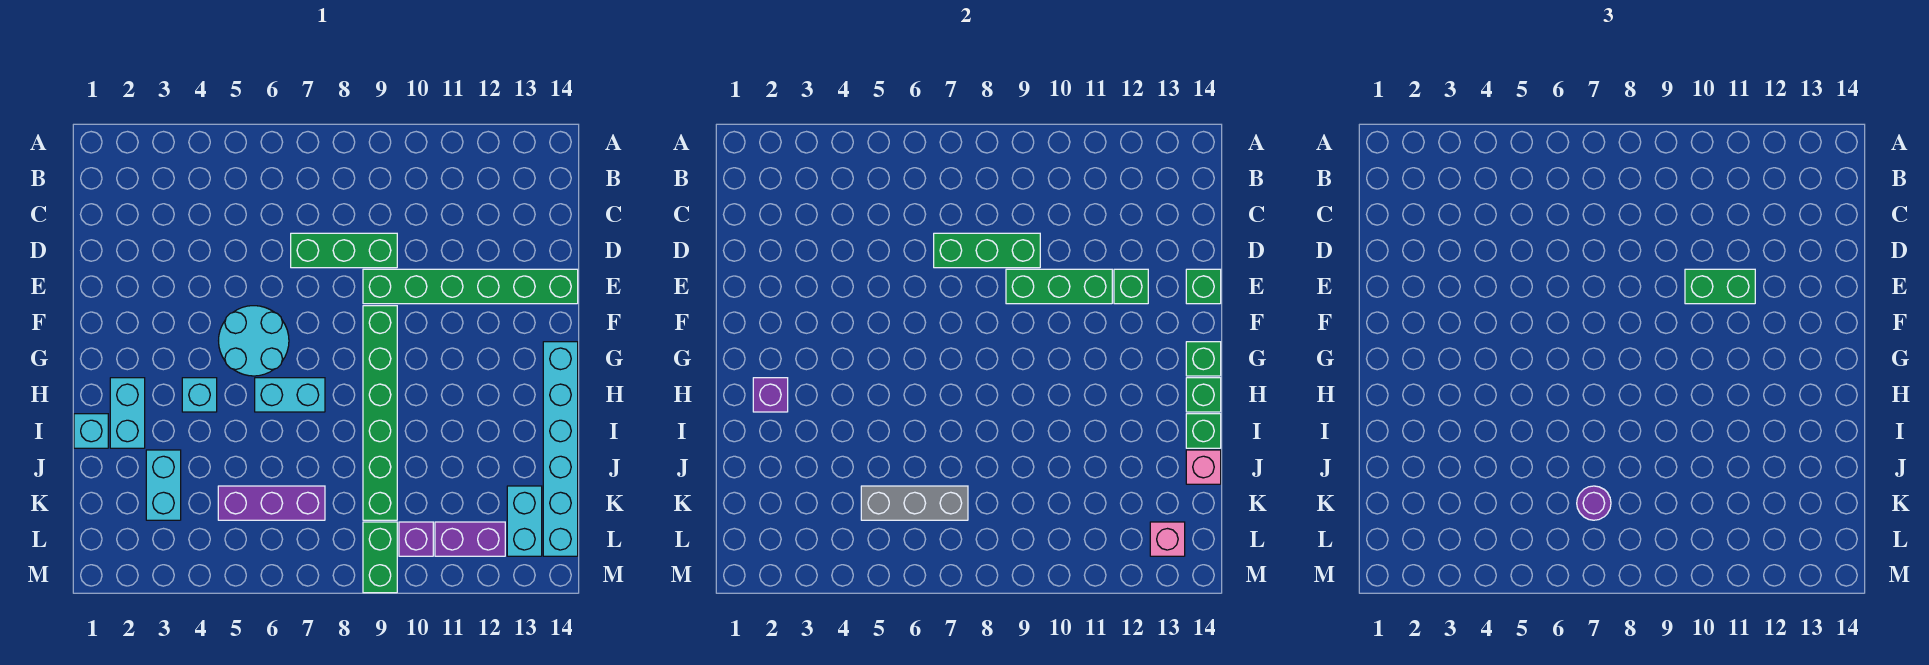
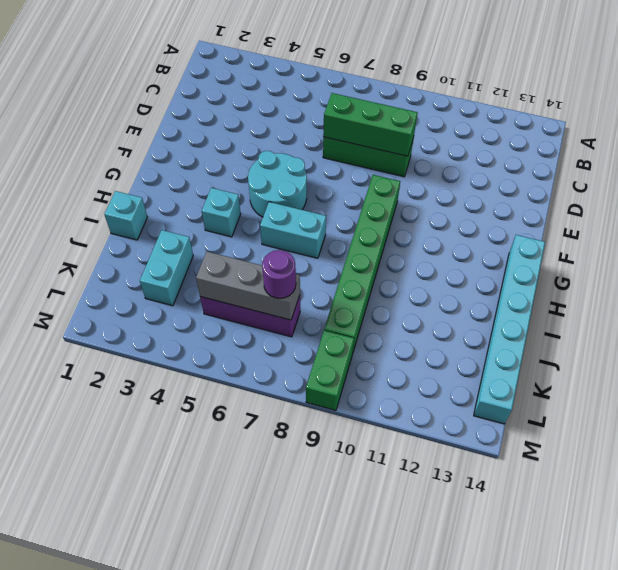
none -> green 1x6 brick [363,269,578,304]
none -> cyan 1x2 brick [110,378,145,448]
none -> cyan 1x2 brick [507,486,542,556]

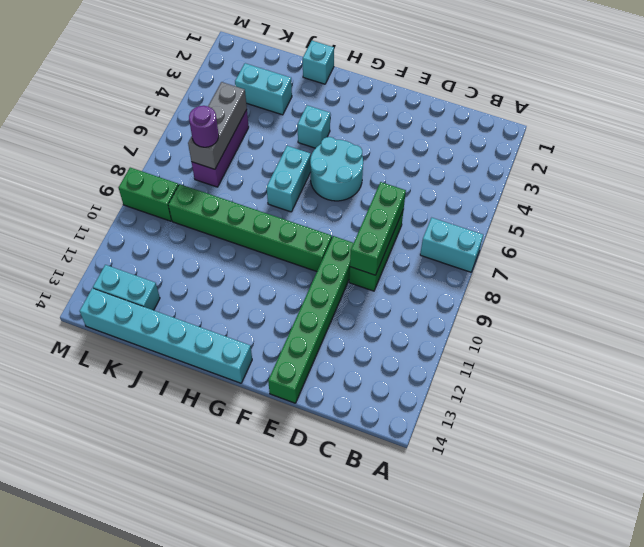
cyan 1x2 brick [420,218,483,272] -> cyan 1x2 brick moved to [110,378,145,448]
none -> purple 1x1 brick [399,522,433,556]
none -> purple 1x2 brick [435,522,505,556]
none -> green 1x3 brick [1006,269,1112,304]

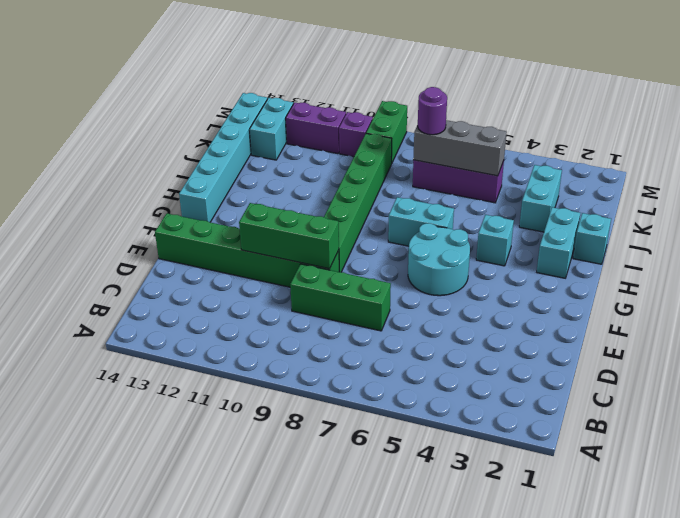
none -> green 1x3 brick [934,233,1040,268]
none -> green 1x1 brick [1114,269,1148,304]
none -> green 1x1 brick [1186,269,1221,304]

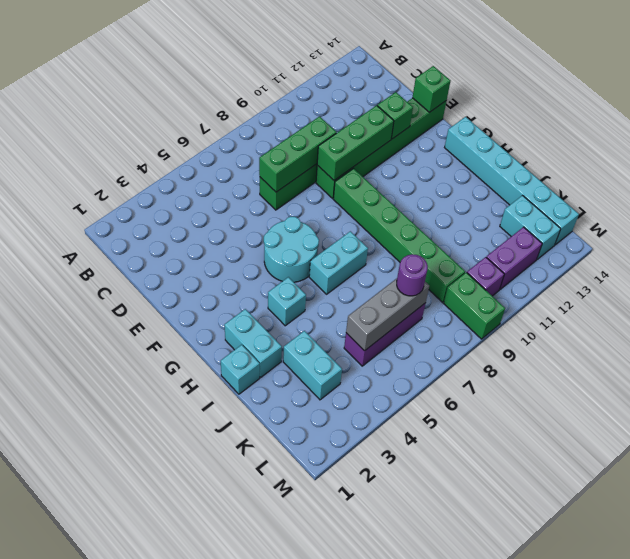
none -> green 1x1 brick [1186,342,1221,376]
none -> purple 1x1 brick [753,378,788,412]
none -> green 1x1 brick [1186,378,1221,412]

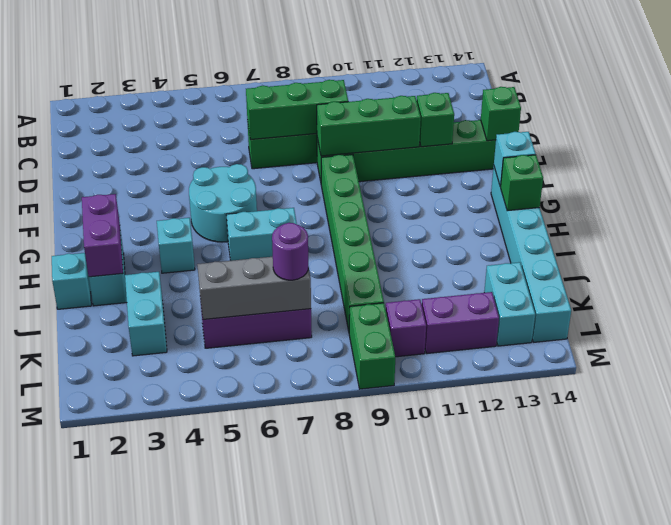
cyan 1x1 brick [494,132,536,186] -> green 1x1 brick [1186,342,1221,376]
purple 1x2 brick [82,194,123,277] -> purple 1x1 brick [753,378,788,412]
none -> green 1x1 brick [1186,414,1221,448]
none -> pink 1x1 brick [1186,450,1221,484]
none -> pink 1x1 brick [1150,522,1185,556]

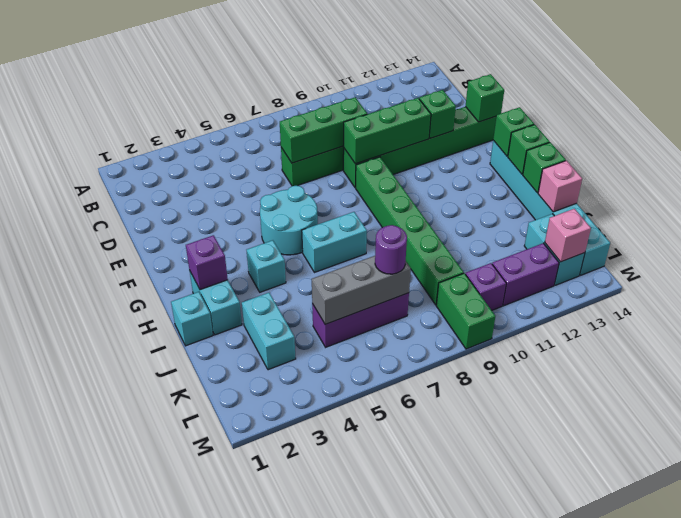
none -> green 1x2 brick [1685,269,1755,304]

